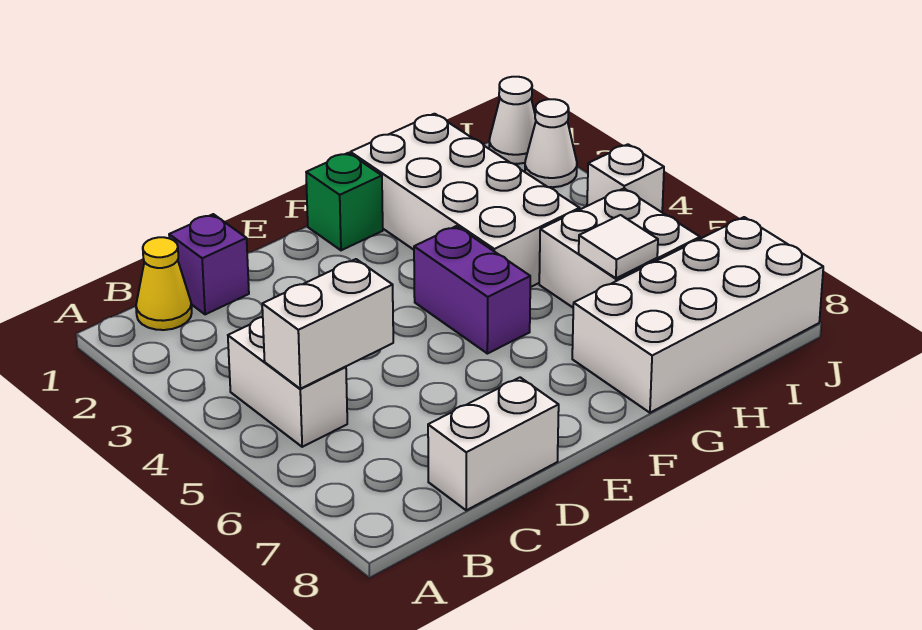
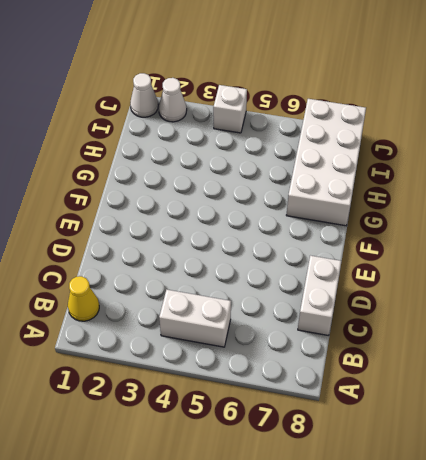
none -> purple 1x1 brick [169,214,249,314]
none -> green 1x1 brick [306,153,383,250]
none -> purple 1x2 brick [414,226,530,354]

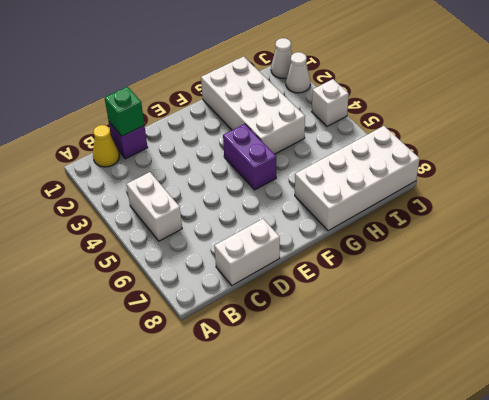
green 1x1 brick [105,87,144,136] -> green 1x1 brick moved to [306,153,383,250]
none -> white 2x2 brick [539,189,700,307]
none -> white 1x2 brick [262,259,393,389]
none -> white 1x1 tile [579,215,658,278]

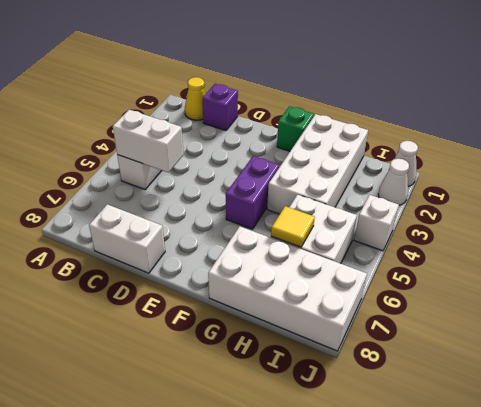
yellow 1x1 tile [271,206,315,247] -> white 1x1 tile [579,215,658,278]

